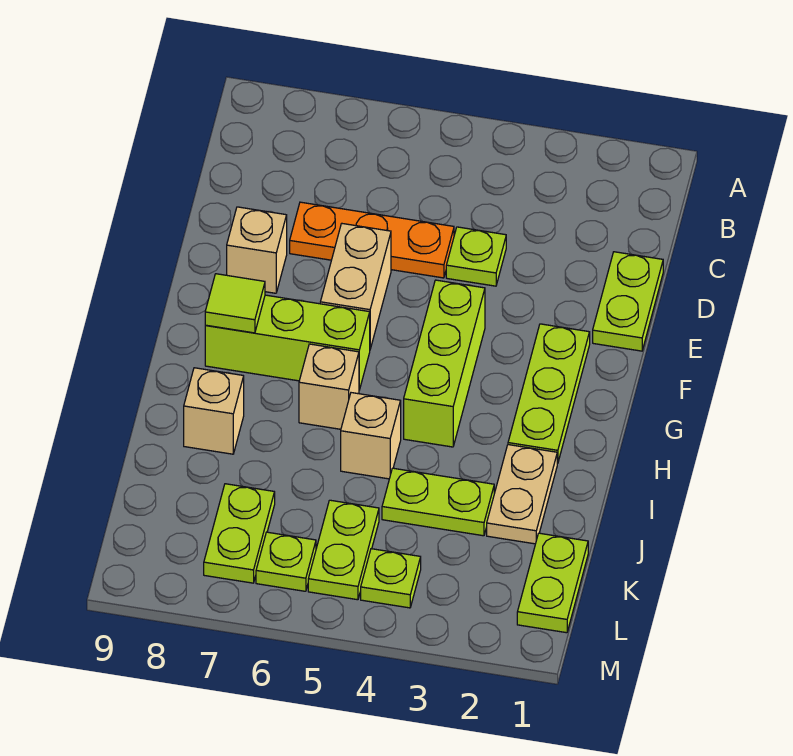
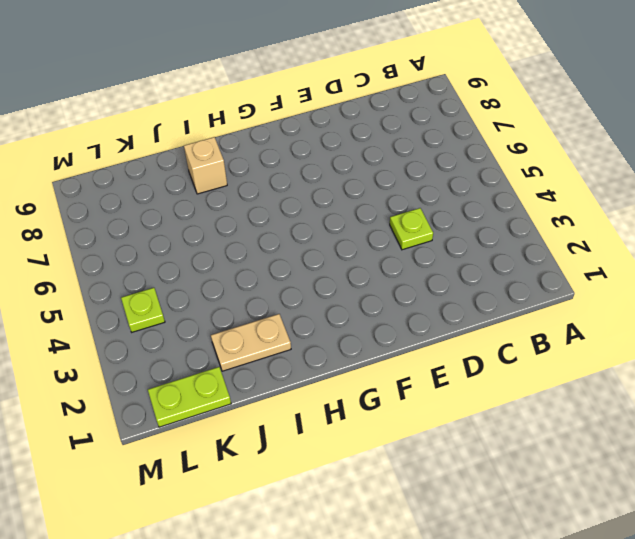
none -> lime 1x2 plate [593,252,663,351]
none -> orange 1x3 plate [290,202,454,278]
none -> tan 1x2 brick [320,224,391,349]

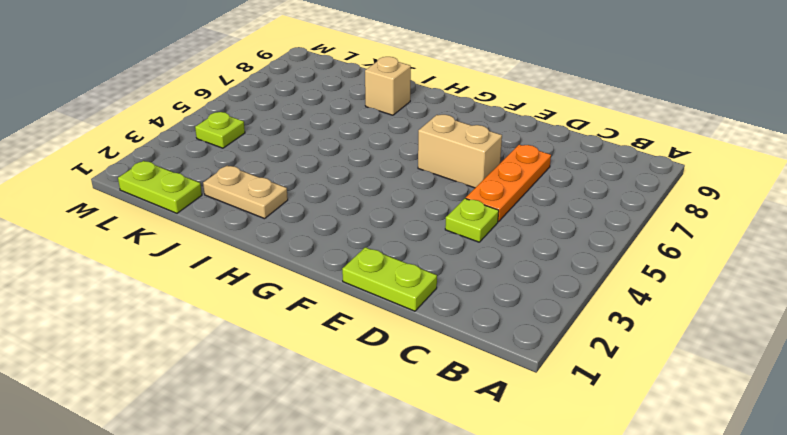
none -> tan 1x1 brick [227,207,287,293]
none -> lime 1x3 plate [508,324,590,464]
none -> lime 1x3 brick [404,280,485,447]

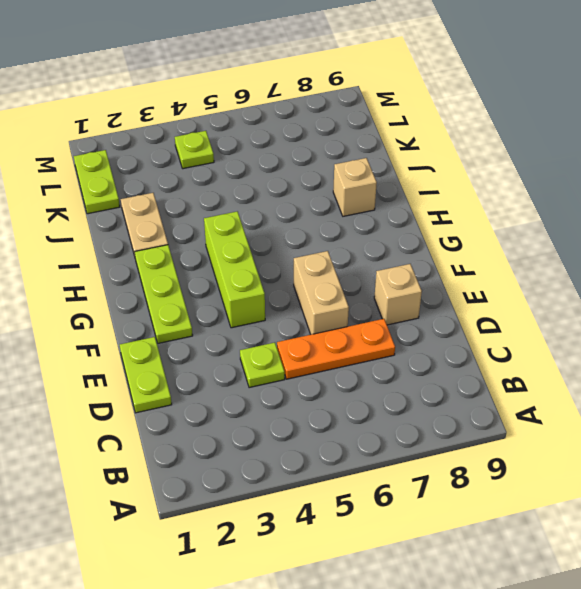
none -> lime 1x3 brick [205,295,370,390]
none -> tan 1x1 brick [299,344,359,429]
none -> tan 1x1 brick [341,393,401,479]

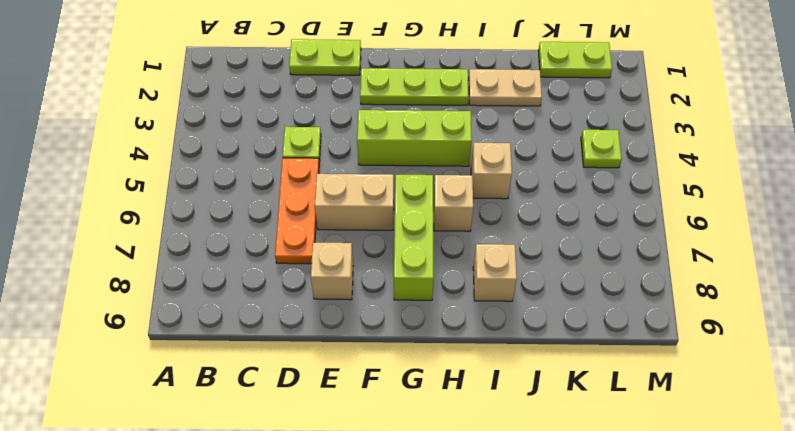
none -> lime 1x2 plate [382,468,494,536]
none -> lime 1x2 plate [308,500,379,600]
none -> lime 1x2 plate [204,484,275,583]

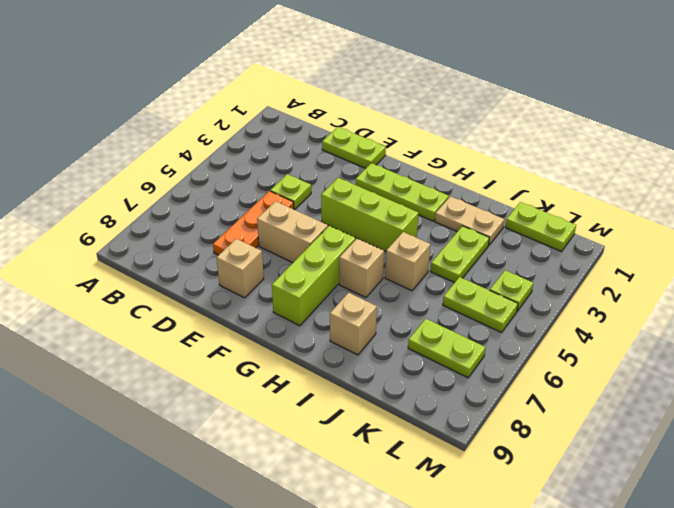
none -> lime 1x1 plate [256,532,316,591]
none -> lime 1x1 tile [205,274,265,333]

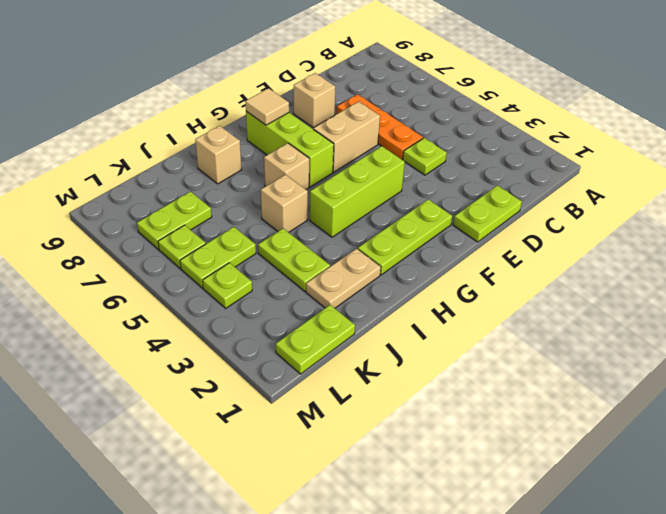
tan 1x1 tile [245,88,289,125] -> lime 1x1 tile [205,274,265,333]

